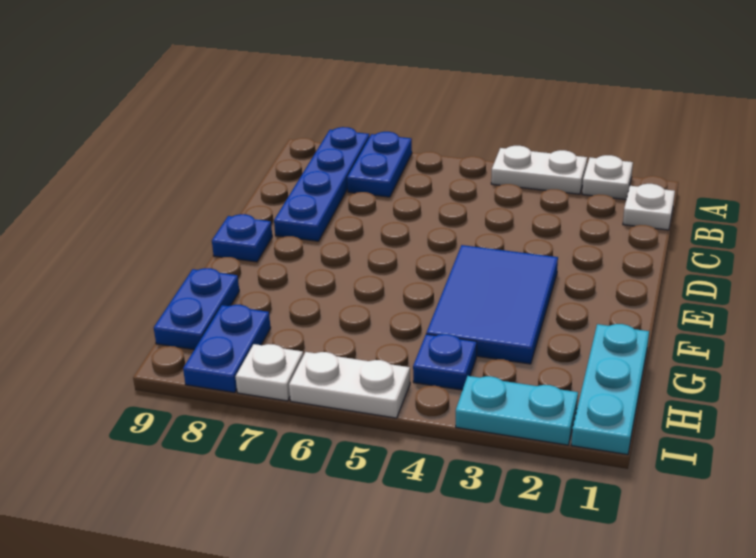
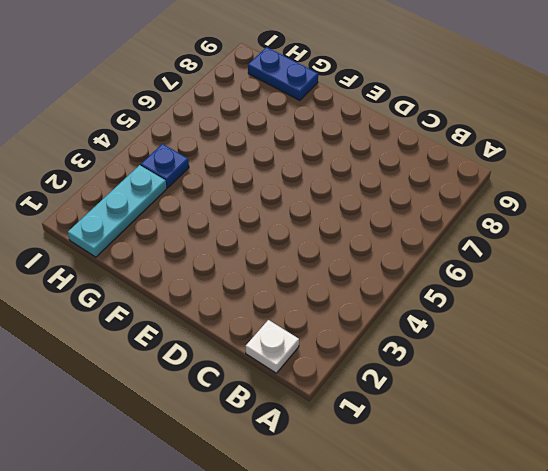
cyan 1x3 plate [68,165,167,257] -> cyan 1x3 plate turned to [571,324,649,455]
none -> white 1x1 plate [582,155,633,200]
none -> white 1x2 plate [491,146,587,194]
none -> blue 1x2 plate [347,132,412,197]

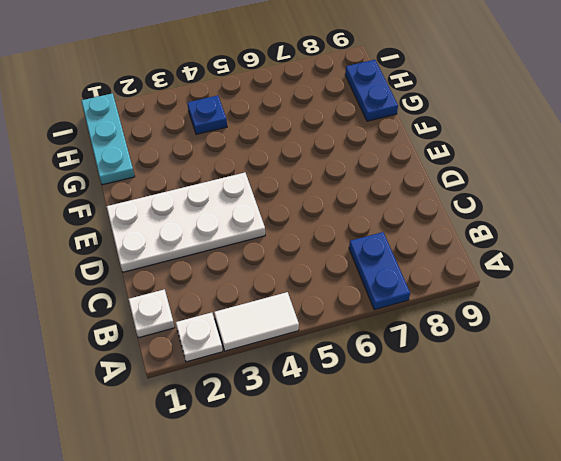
white 1x2 tile [214,292,299,351] -> white 1x2 plate [491,146,587,194]
white 2x4 plate [106,173,265,272] -> blue 2x3 tile [426,245,558,364]
none -> blue 1x4 plate [274,127,369,241]
none -> blue 1x1 plate [212,214,272,262]
none -> blue 1x2 plate [183,305,271,393]

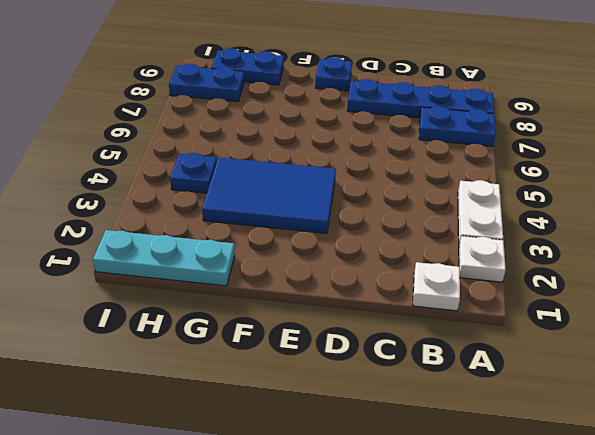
none -> cyan 1x2 plate [456,376,578,445]
none -> white 1x2 plate [289,352,410,418]
none -> white 1x1 plate [235,344,303,401]

